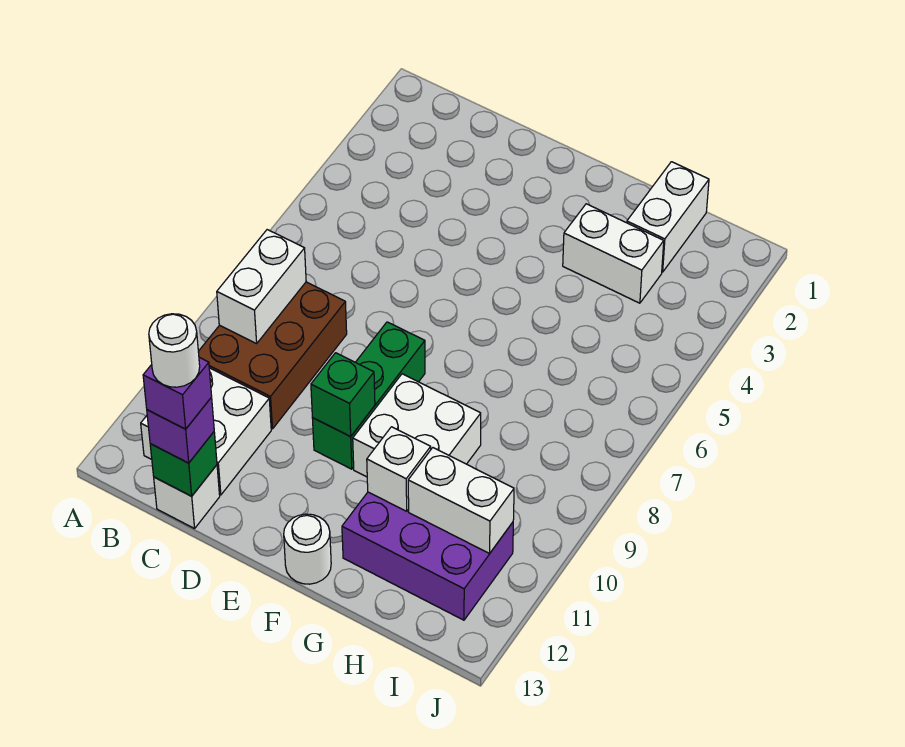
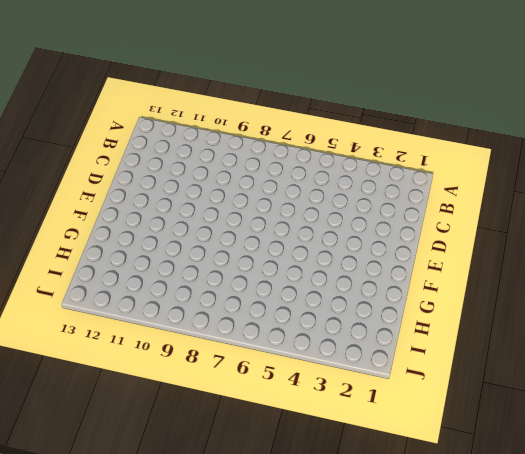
none -> brown 2x3 brick [198,282,347,429]
none -> white 2x2 brick [141,368,271,495]
none -> white 1x1 brick [154,465,220,529]

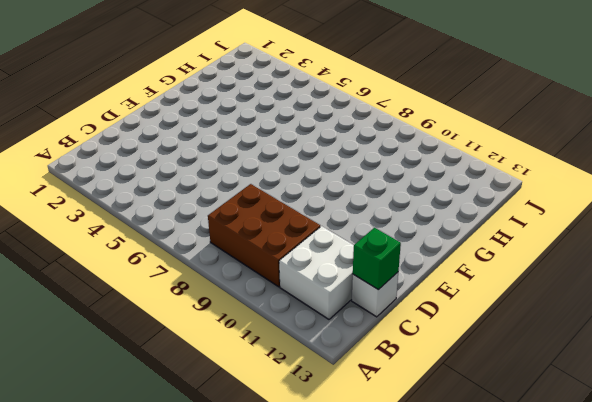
none -> green 1x3 brick [312,322,425,469]
none -> white 2x2 brick [353,374,481,477]
none -> white 1x1 round brick [284,514,331,584]

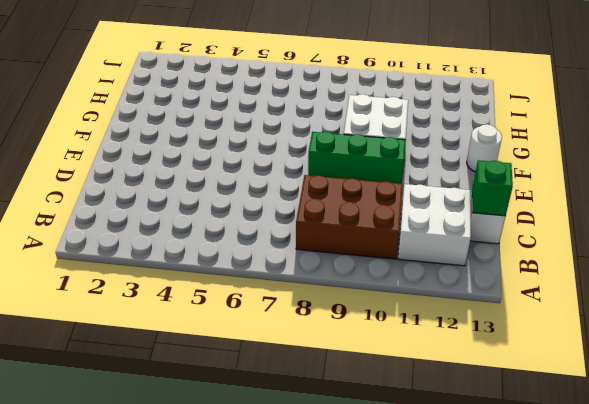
none -> white 1x2 brick [563,204,664,303]
none -> purple 2x3 brick [342,492,513,620]
none -> white 1x2 brick [627,162,709,272]

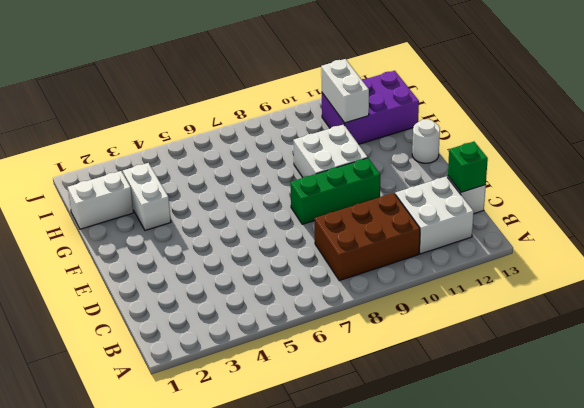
purple 2x3 brick [322,71,419,144] -> purple 2x3 brick turned to [342,492,513,620]
none -> white 1x2 brick [217,230,306,344]
none -> green 1x1 brick [311,353,375,437]
none -> white 1x1 brick [367,427,431,511]

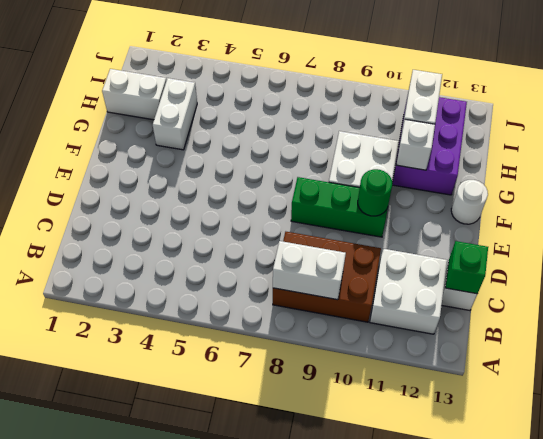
green 1x1 round brick [358,169,392,216] -> green 1x1 brick [311,353,375,437]
none -> purple 1x1 brick [147,397,214,463]
none -> purple 1x1 brick [143,357,212,429]
none -> white 1x1 round brick [149,314,200,387]

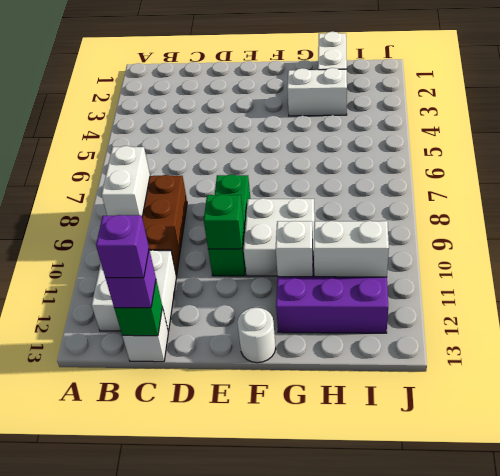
none -> white 1x1 round brick [149,314,200,387]

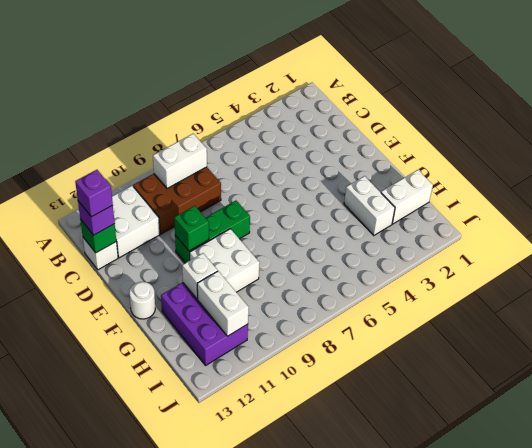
none -> white 1x1 round brick [149,314,200,387]

